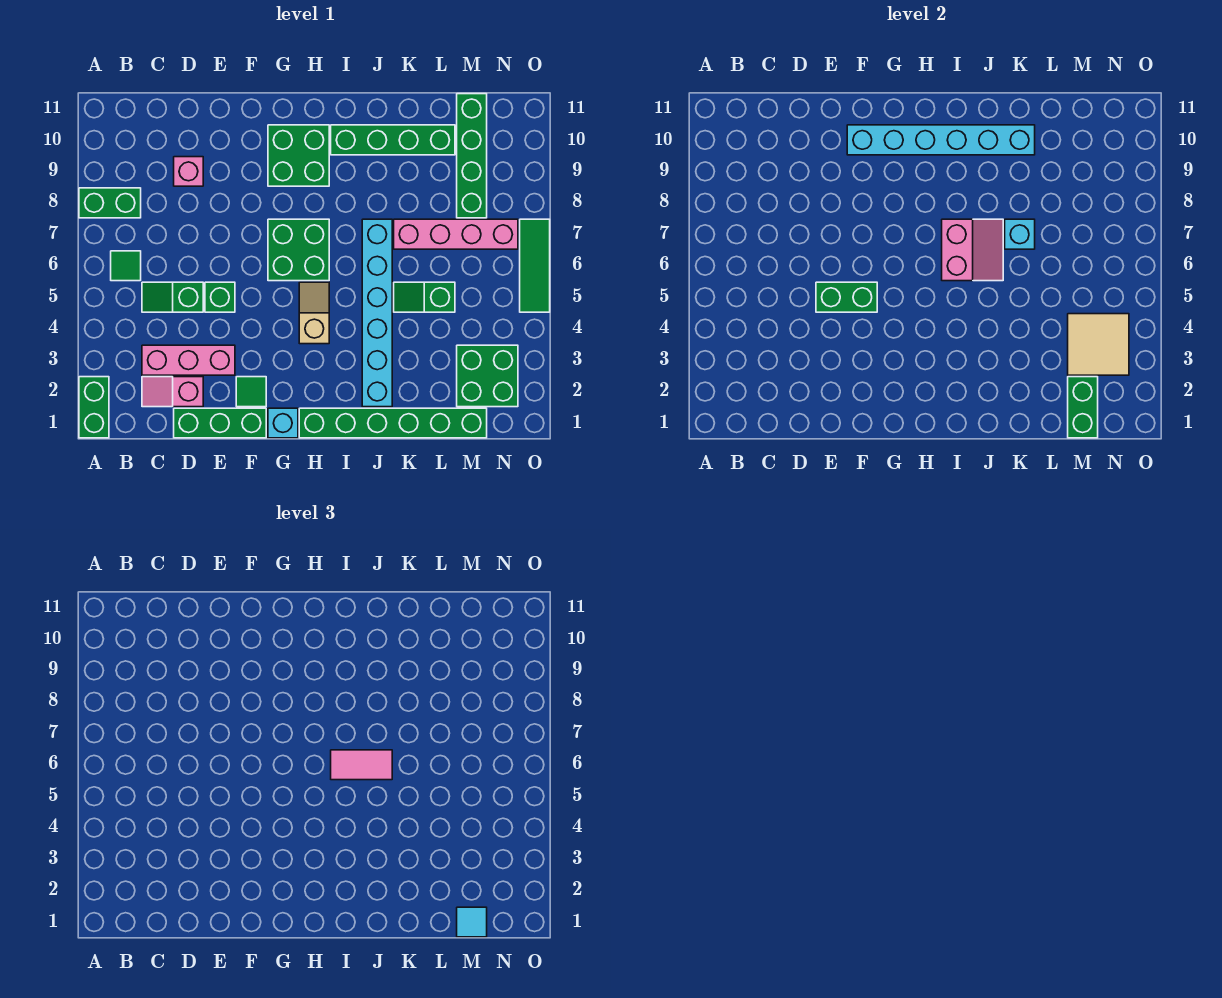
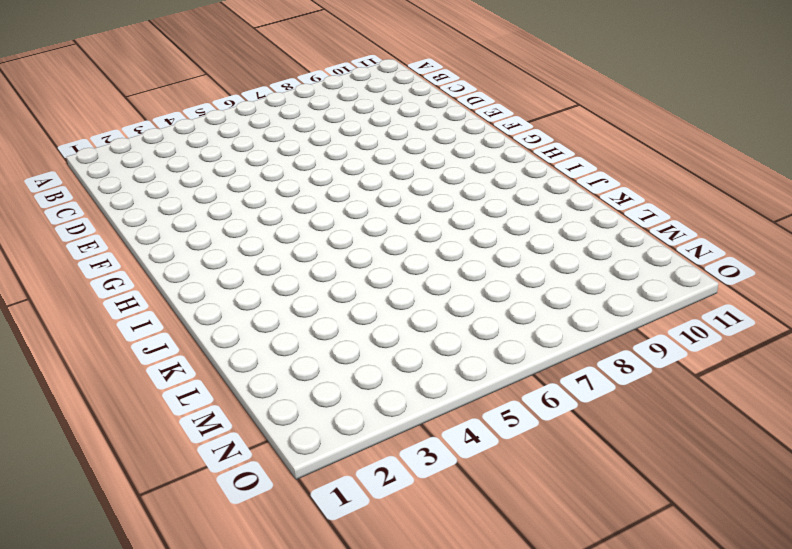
none -> green 1x2 brick [79,377,109,438]
none -> green 1x2 brick [79,188,141,218]
none -> green 1x1 tile [111,251,141,281]
none -> pink 1x2 slope [142,377,203,407]

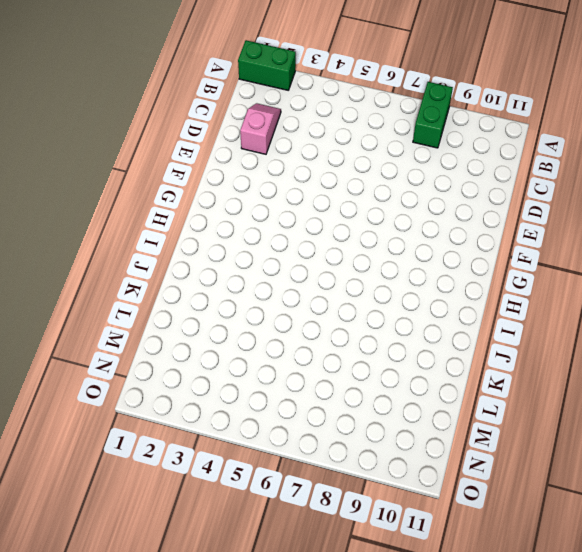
none -> green 1x1 tile [111,251,141,281]
none -> pink 1x3 brick [142,345,235,375]
none -> green 1x2 slope [142,282,203,312]
none -> green 1x3 brick [174,408,266,438]

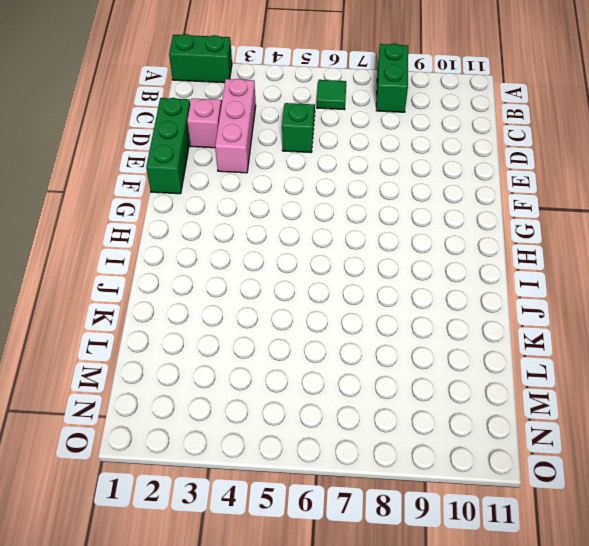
none -> pink 1x1 brick [174,157,203,186]
none -> green 1x1 brick [205,282,235,312]
none -> green 1x1 tile [236,377,266,407]
none -> cyan 1x1 brick [268,408,298,438]

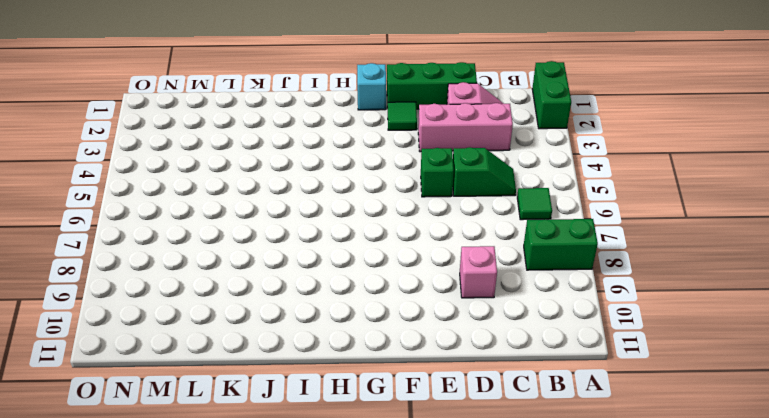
none -> green 2x2 brick [268,219,329,281]
none -> green 2x2 brick [268,125,329,186]
none -> green 1x6 brick [299,408,487,438]
none -> tan 1x2 slope [299,282,329,344]

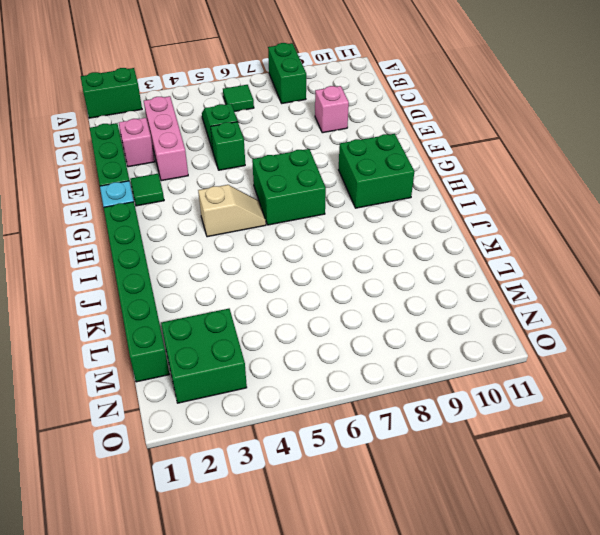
none -> green 1x4 brick [331,125,455,155]
none -> cyan 1x6 brick [362,219,392,407]
none -> green 1x2 slope [394,282,455,312]
none -> pink 1x4 brick [394,219,518,249]

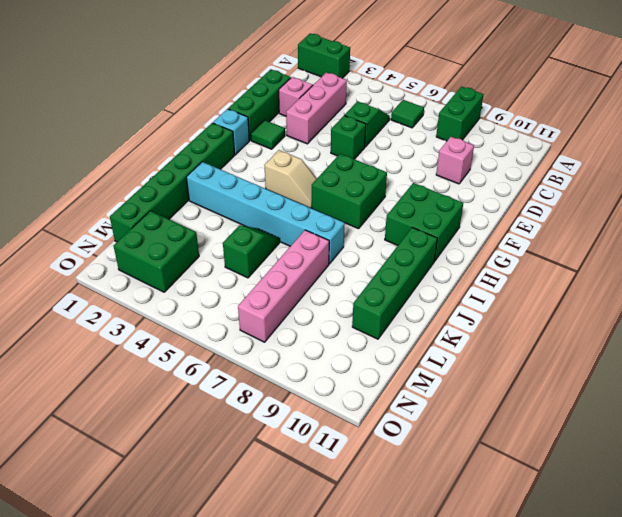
none -> green 1x4 brick [457,94,487,218]
none -> green 1x3 tile [520,219,550,312]
none -> green 1x2 brick [816,282,877,312]
none -> cyan 1x6 brick [847,125,1035,155]

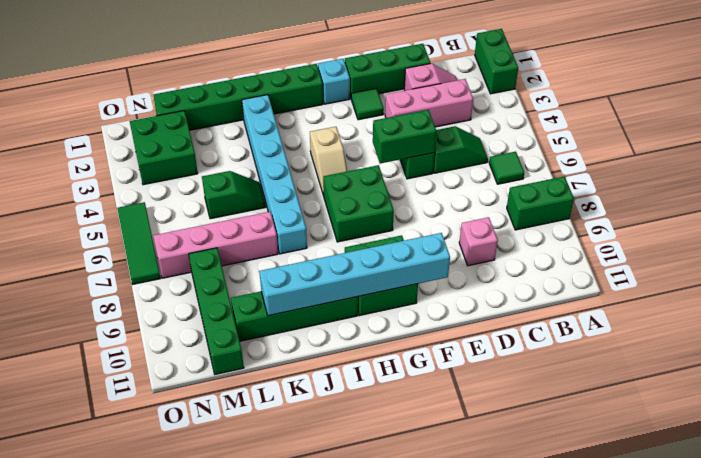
none -> pink 2x2 slope [942,219,1003,281]
none -> cyan 1x1 brick [1005,219,1035,249]
none -> green 1x2 brick [1068,377,1098,438]
none -> tan 2x2 tile [1068,314,1129,375]

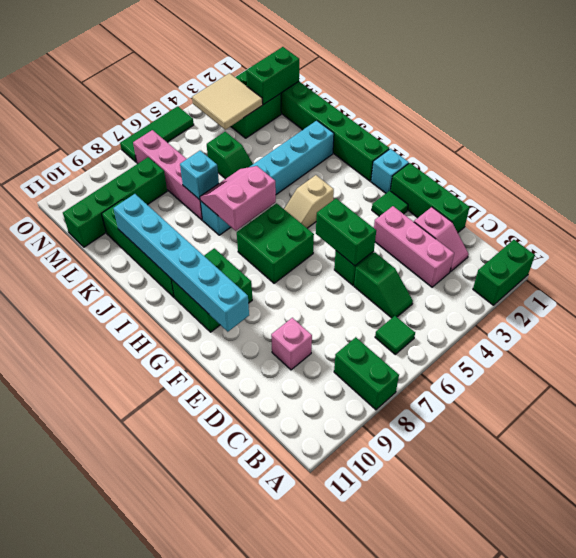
none -> pink 1x2 tile [331,750,392,780]
none -> cyan 1x1 tile [457,907,487,937]

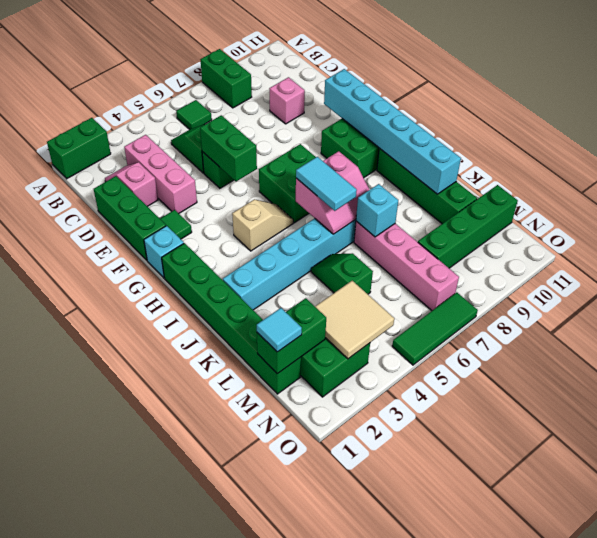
cyan 1x2 tile [296,157,357,211] -> pink 1x2 tile [331,750,392,780]

